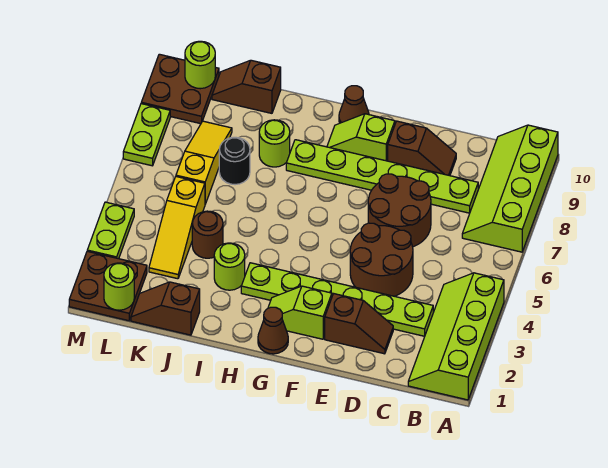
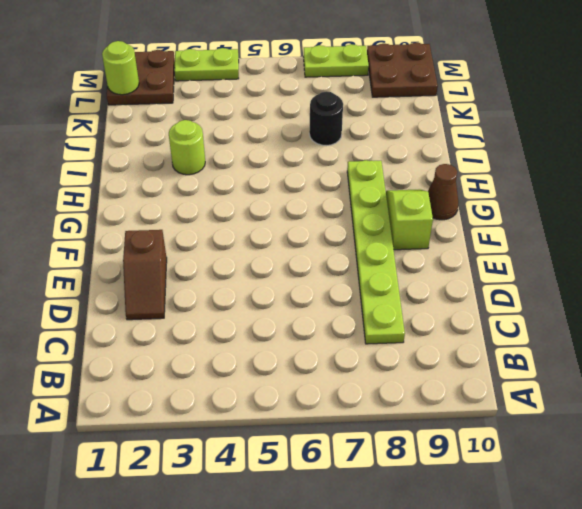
none -> lime 2x4 slope [408,273,504,400]
none -> lime 2x4 slope [462,125,558,252]
none -> lime 1x6 plate [241,263,433,336]

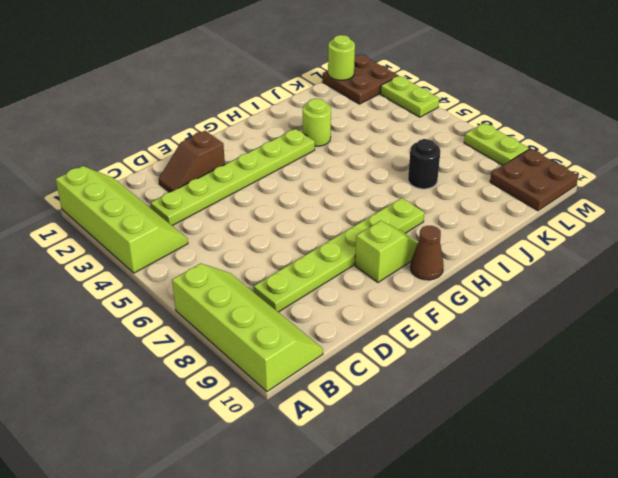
none -> brown 2x2 round brick [350,223,413,296]
none -> brown 2x2 round brick [368,174,431,247]
none -> brown 1x2 slope [388,121,456,176]

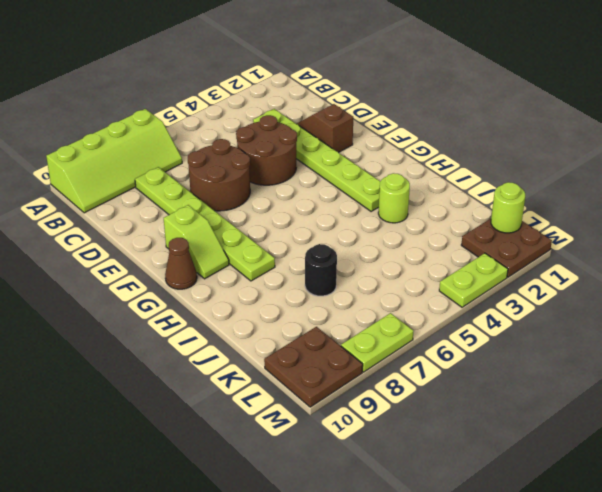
none -> lime 2x4 slope [408,273,504,400]
none -> brown 1x2 slope [388,121,456,176]
none -> lime 1x2 slope [268,286,332,339]

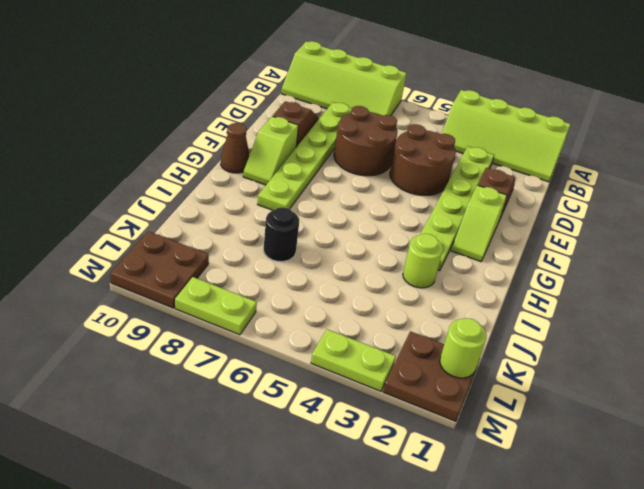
none -> brown 1x1 cone [258,307,288,354]
none -> lime 1x1 round brick [259,120,290,167]
none -> brown 1x2 slope [131,282,200,335]

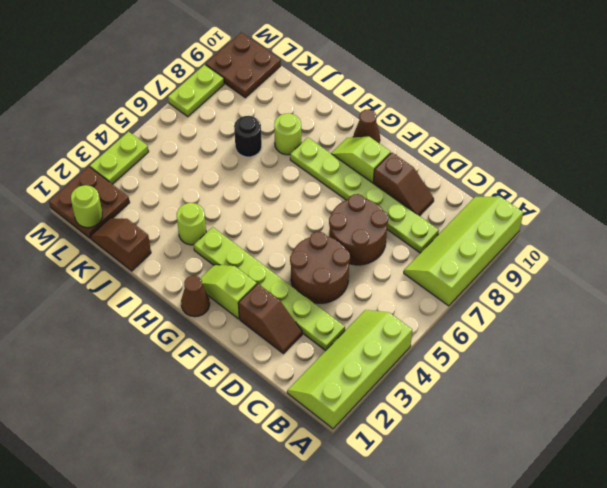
none -> brown 1x1 round brick [192,211,223,258]
none -> brown 1x2 slope [212,60,281,113]
none -> yellow 1x3 slope [149,177,205,279]

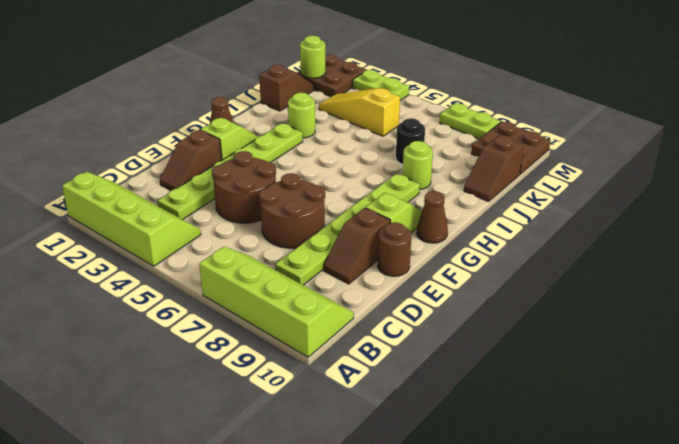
brown 1x1 round brick [378,222,411,276] -> brown 1x1 round brick moved to [192,211,223,258]
brown 1x2 slope [464,135,524,202] -> brown 1x2 slope turned to [212,60,281,113]
none -> yellow 1x3 slope [176,121,232,204]
none -> lime 1x1 round brick [185,41,215,89]

